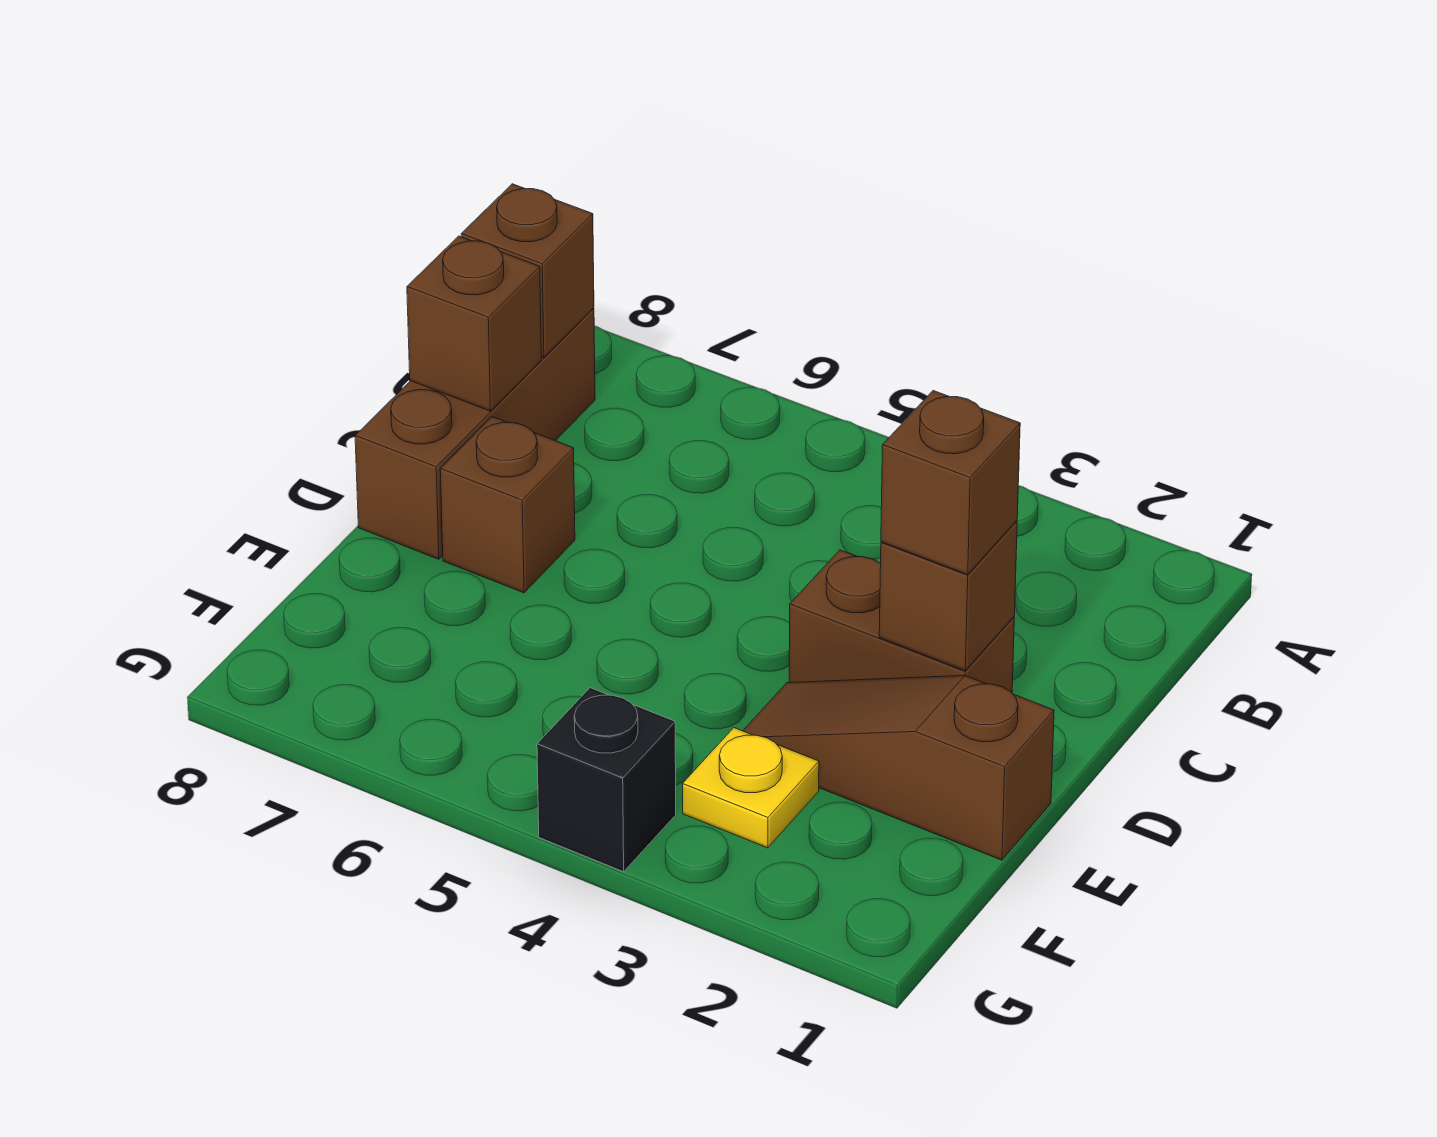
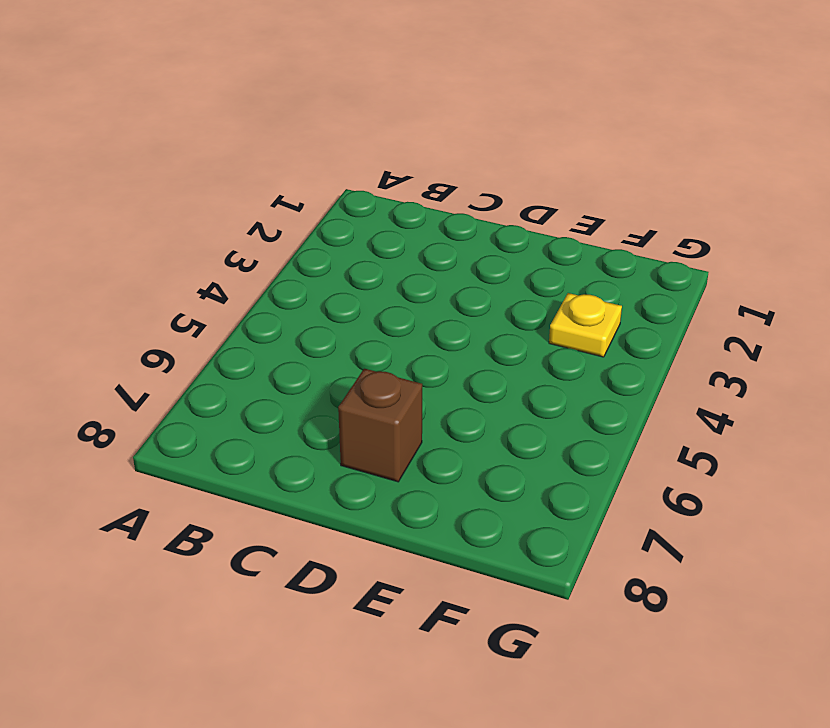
none -> brown 1x3 brick [355,308,595,559]
none -> brown 1x2 brick [789,550,1014,693]

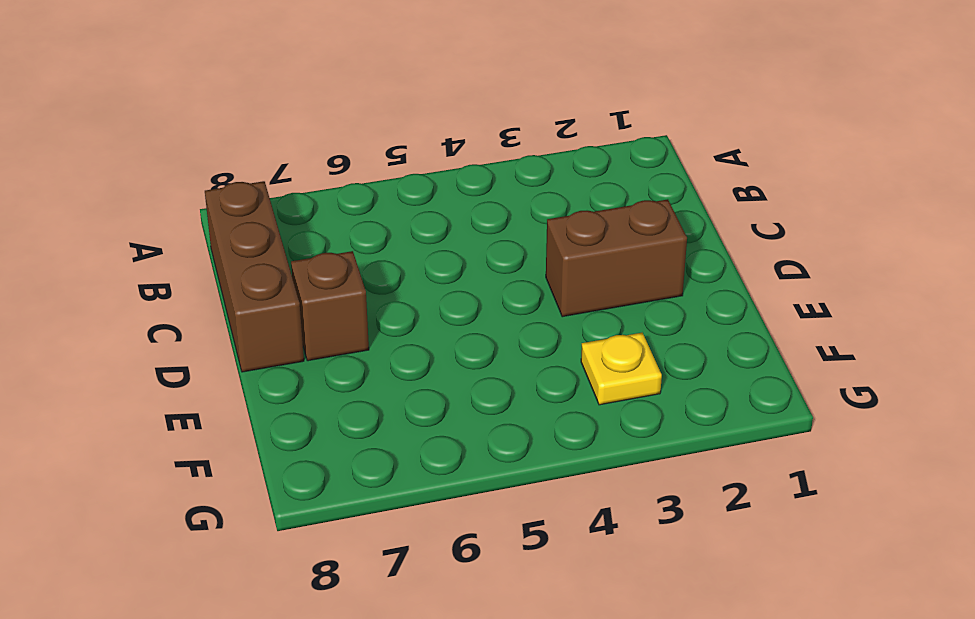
none -> brown 1x3 slope [743,676,1054,860]
none -> black 1x1 brick [537,688,676,872]

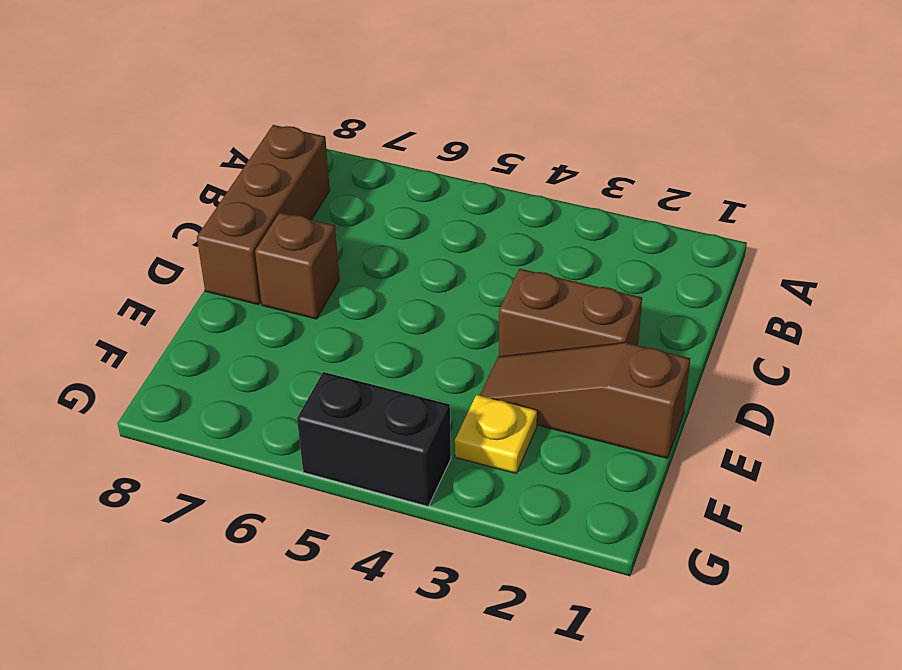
black 1x2 brick [297,372,451,506] -> black 1x1 brick [537,688,676,872]
none -> brown 1x1 brick [461,184,594,357]
none -> brown 1x1 brick [407,236,541,411]

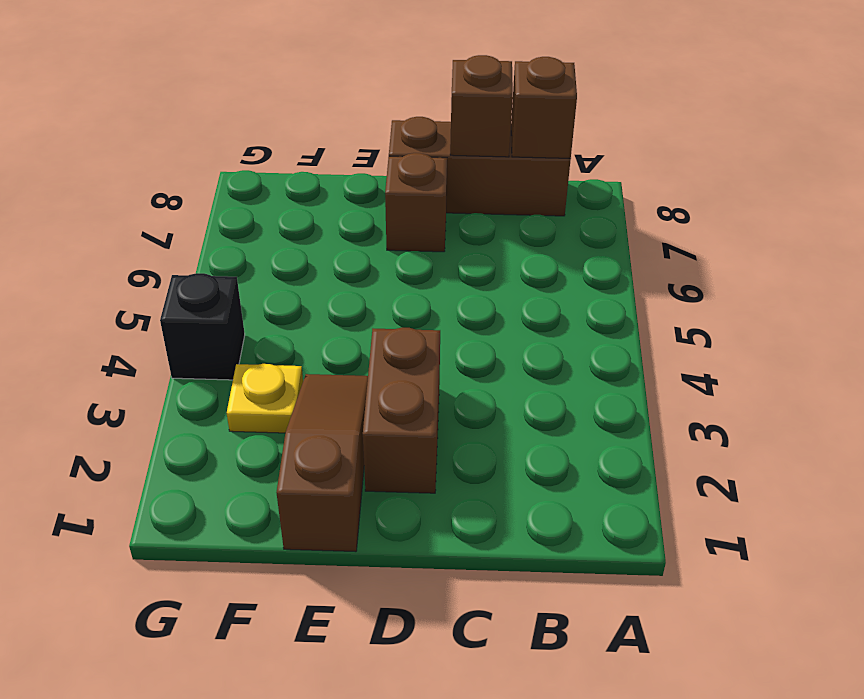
none -> brown 1x1 brick [879,521,1017,671]
none -> brown 1x1 brick [881,391,1020,575]

